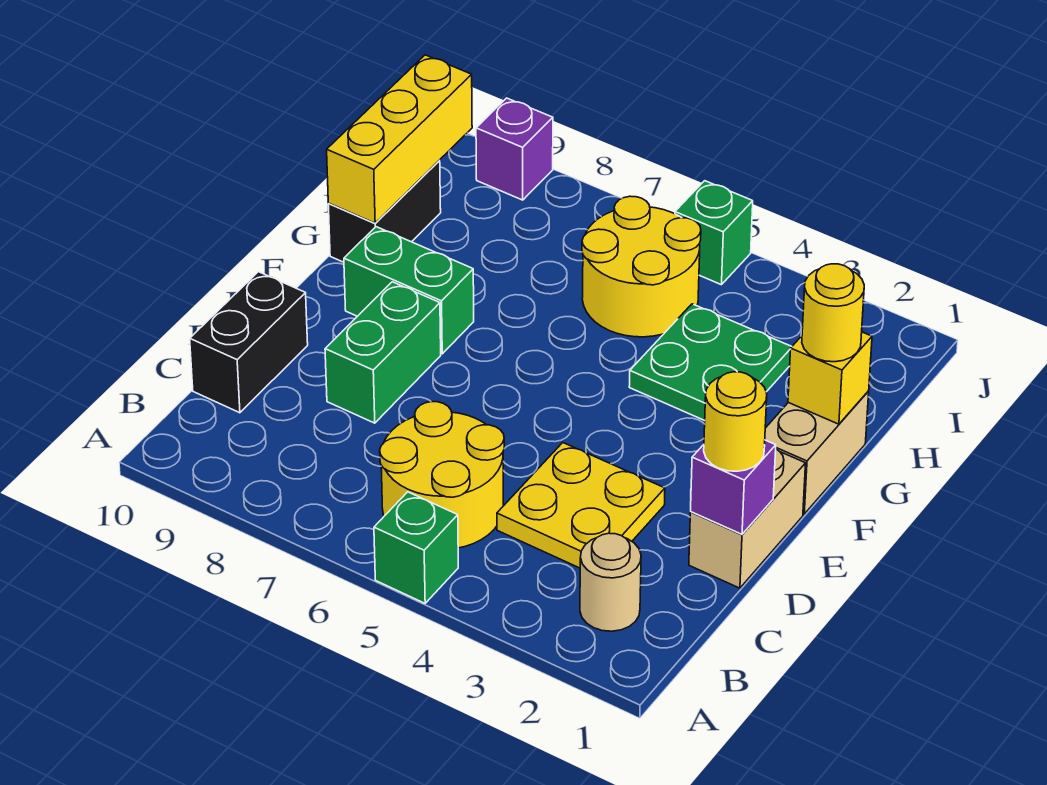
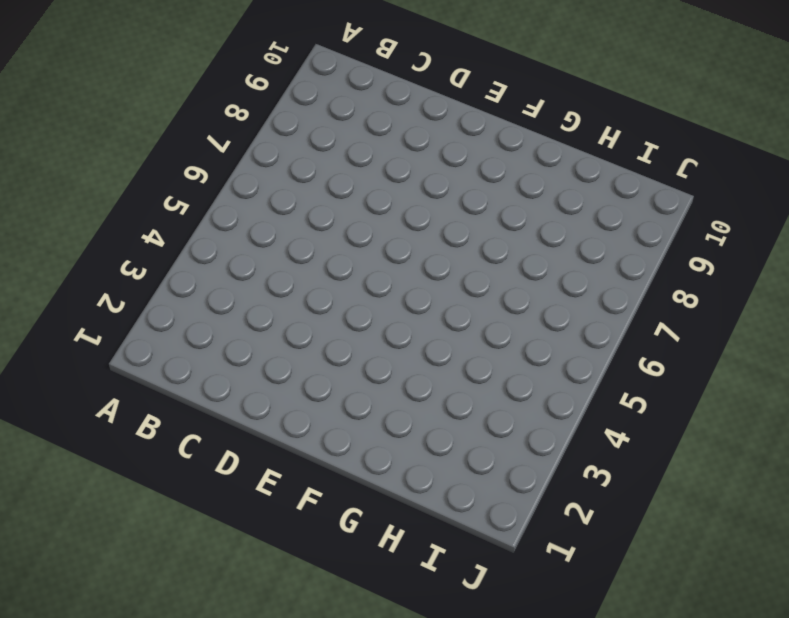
none -> green 1x1 brick [374,492,458,603]
none -> tan 1x1 round brick [580,533,641,631]
none -> yellow 2x2 round brick [380,402,504,548]

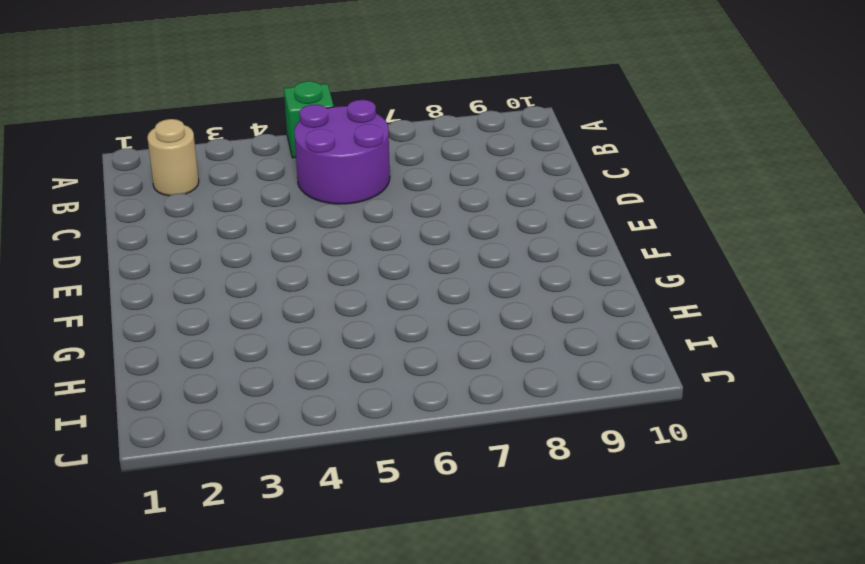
purple 2x2 round brick [294,100,390,204] -> yellow 2x2 round brick [380,402,504,548]
none -> yellow 2x2 plate [497,443,665,568]
none -> black 1x2 brick [190,272,308,413]
none -> tan 1x2 brick [689,450,806,588]

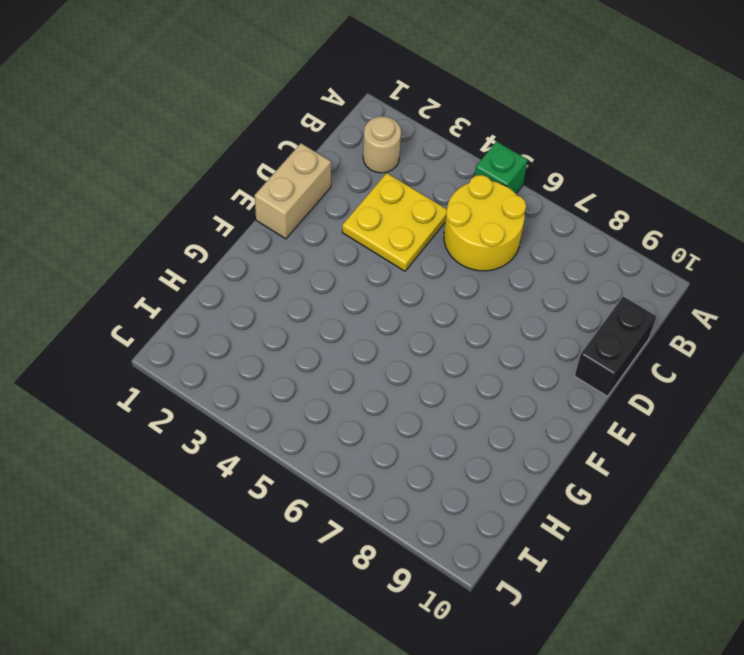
none -> green 1x2 brick [325,282,441,423]
none -> tan 1x2 brick [765,391,869,514]
none -> green 1x2 brick [344,227,474,354]

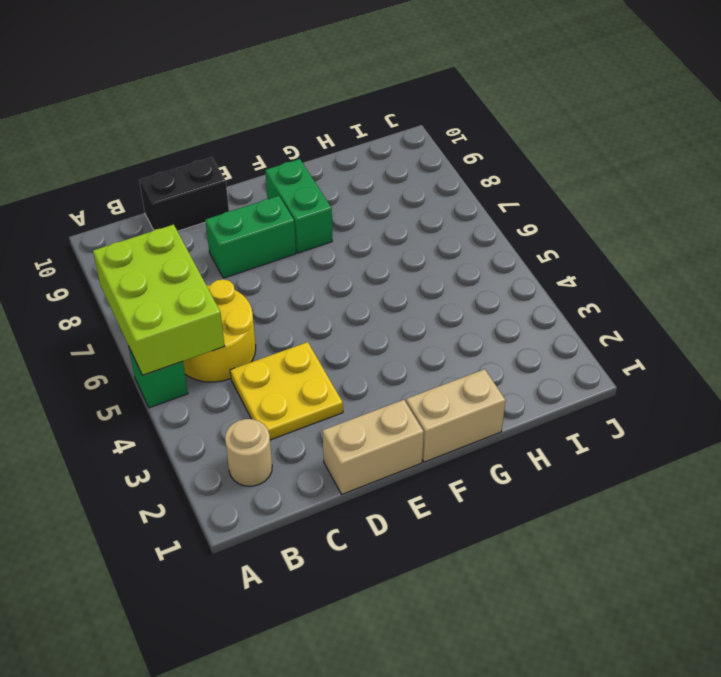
lime 2x3 brick [93,224,225,375] -> none
none -> green 2x2 plate [629,304,792,421]
none -> black 1x2 brick [328,161,441,262]
none -> yellow 2x2 round brick [582,196,701,337]

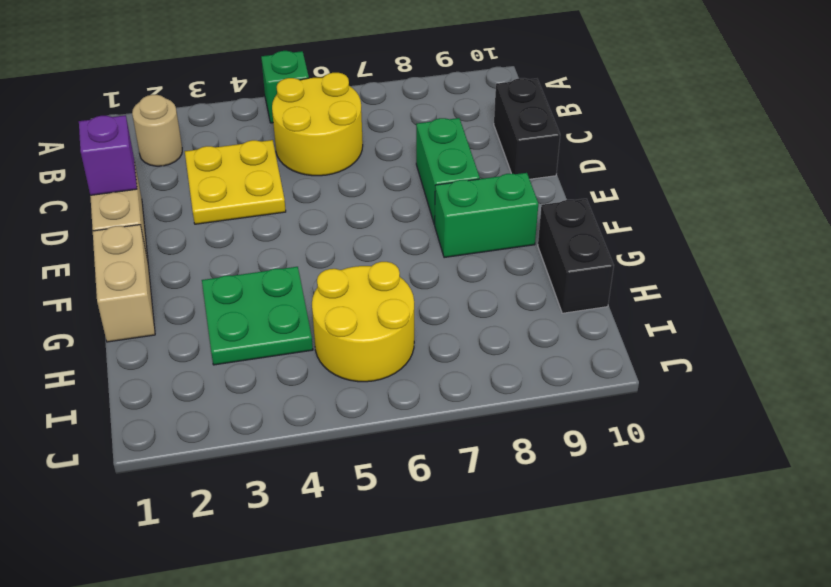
none -> green 1x1 brick [675,181,753,285]
none -> purple 1x1 brick [476,98,553,200]
none -> yellow 1x1 brick [788,332,872,424]

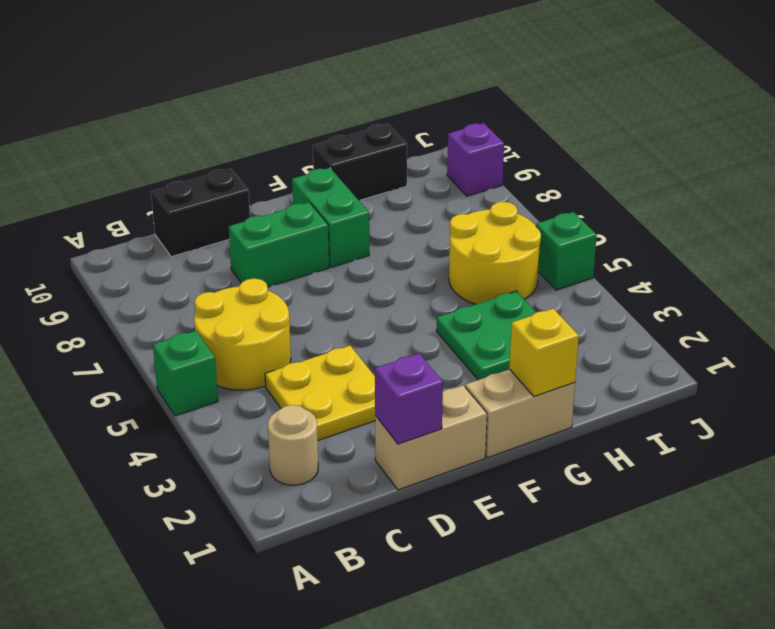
none -> yellow 1x3 brick [327,55,472,223]
none -> yellow 1x1 round brick [704,372,767,471]
none -> yellow 1x1 round brick [802,264,864,362]

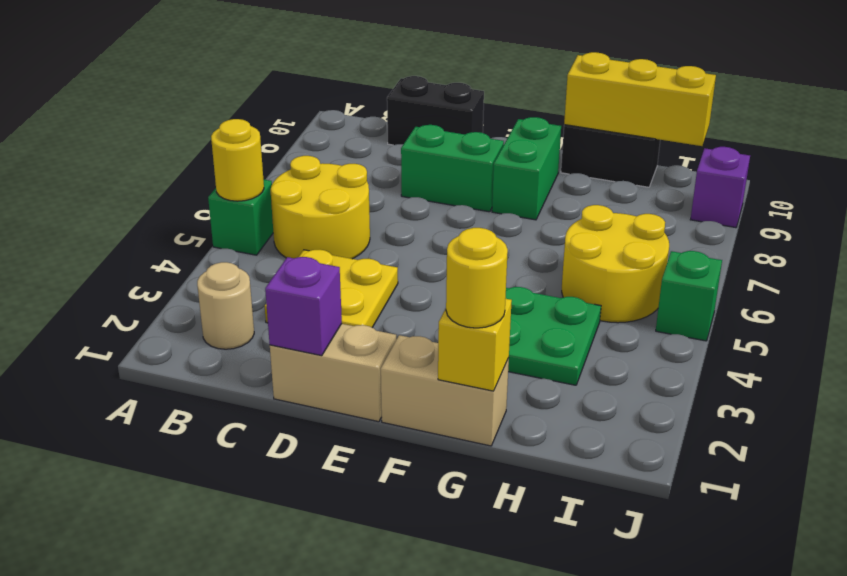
yellow 1x1 round brick [211,119,264,201] -> yellow 1x1 round brick moved to [704,372,767,471]

